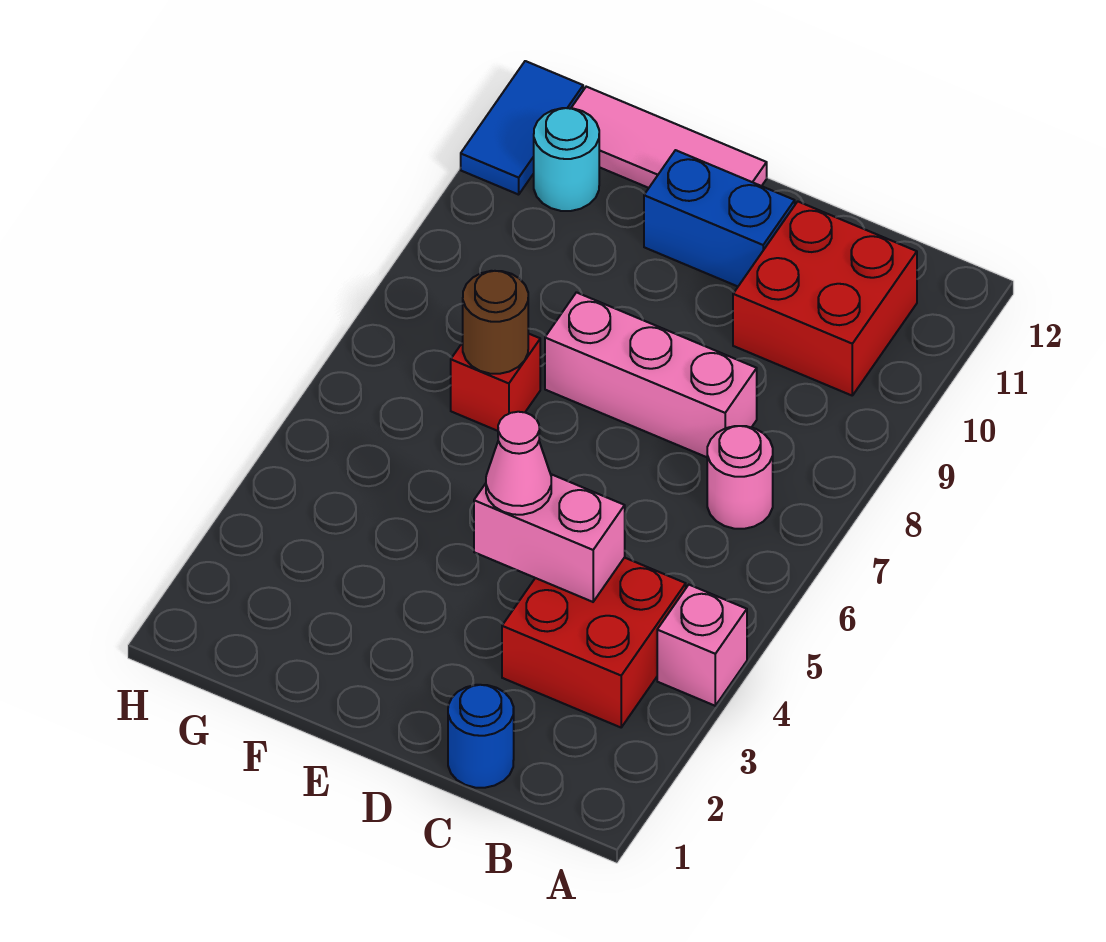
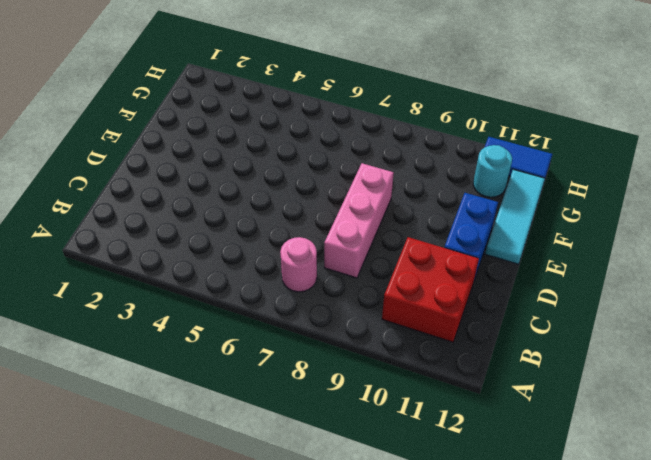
cyan 1x3 tile [485,169,545,264] -> pink 1x3 tile [571,87,767,188]
none -> pink 1x1 brick [657,585,747,706]
none -> red 2x2 brick [502,558,686,727]
none -> blue 1x1 round brick [448,685,514,788]

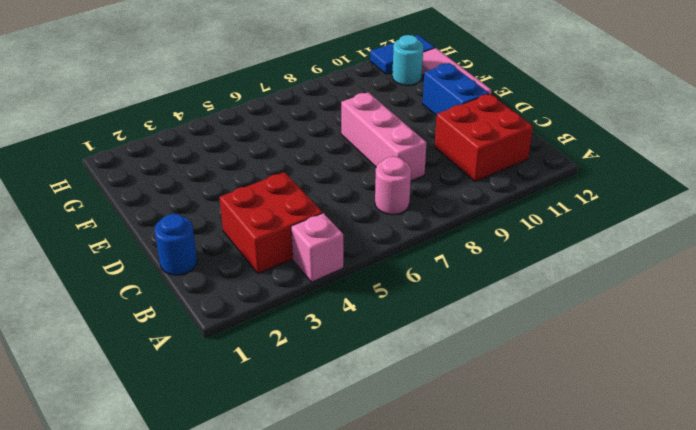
none -> red 1x1 brick [451,333,540,431]
none -> pink 1x2 brick [474,474,625,602]
none -> brown 1x1 round brick [463,271,528,374]

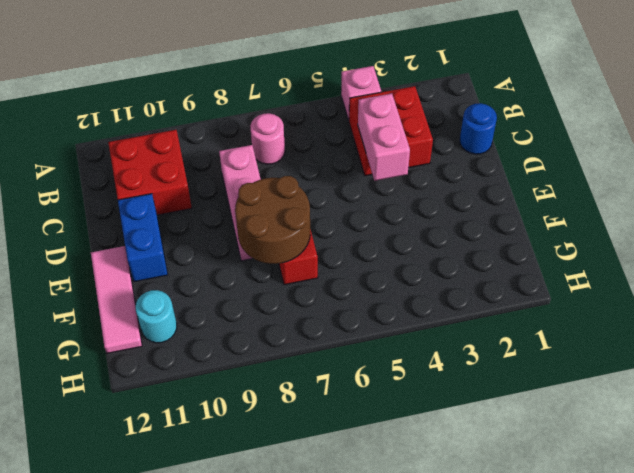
brown 2x2 round brick [235,176,310,264] -> brown 1x1 round brick [463,271,528,374]
none -> blue 1x2 tile [461,61,583,195]
none -> pink 1x1 cone [486,412,551,515]

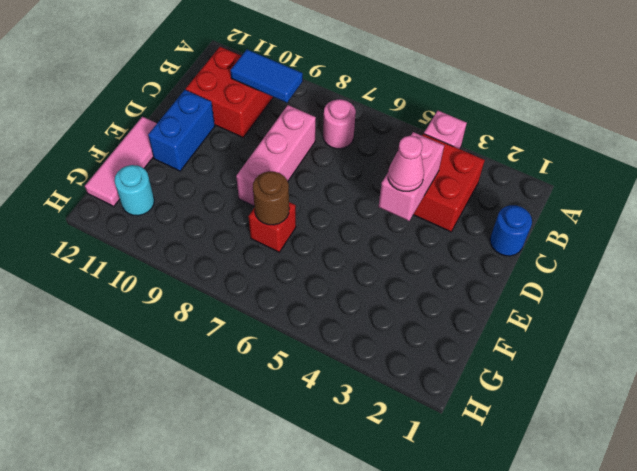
blue 1x2 tile [230,50,303,103] -> blue 1x2 tile moved to [461,61,583,195]

